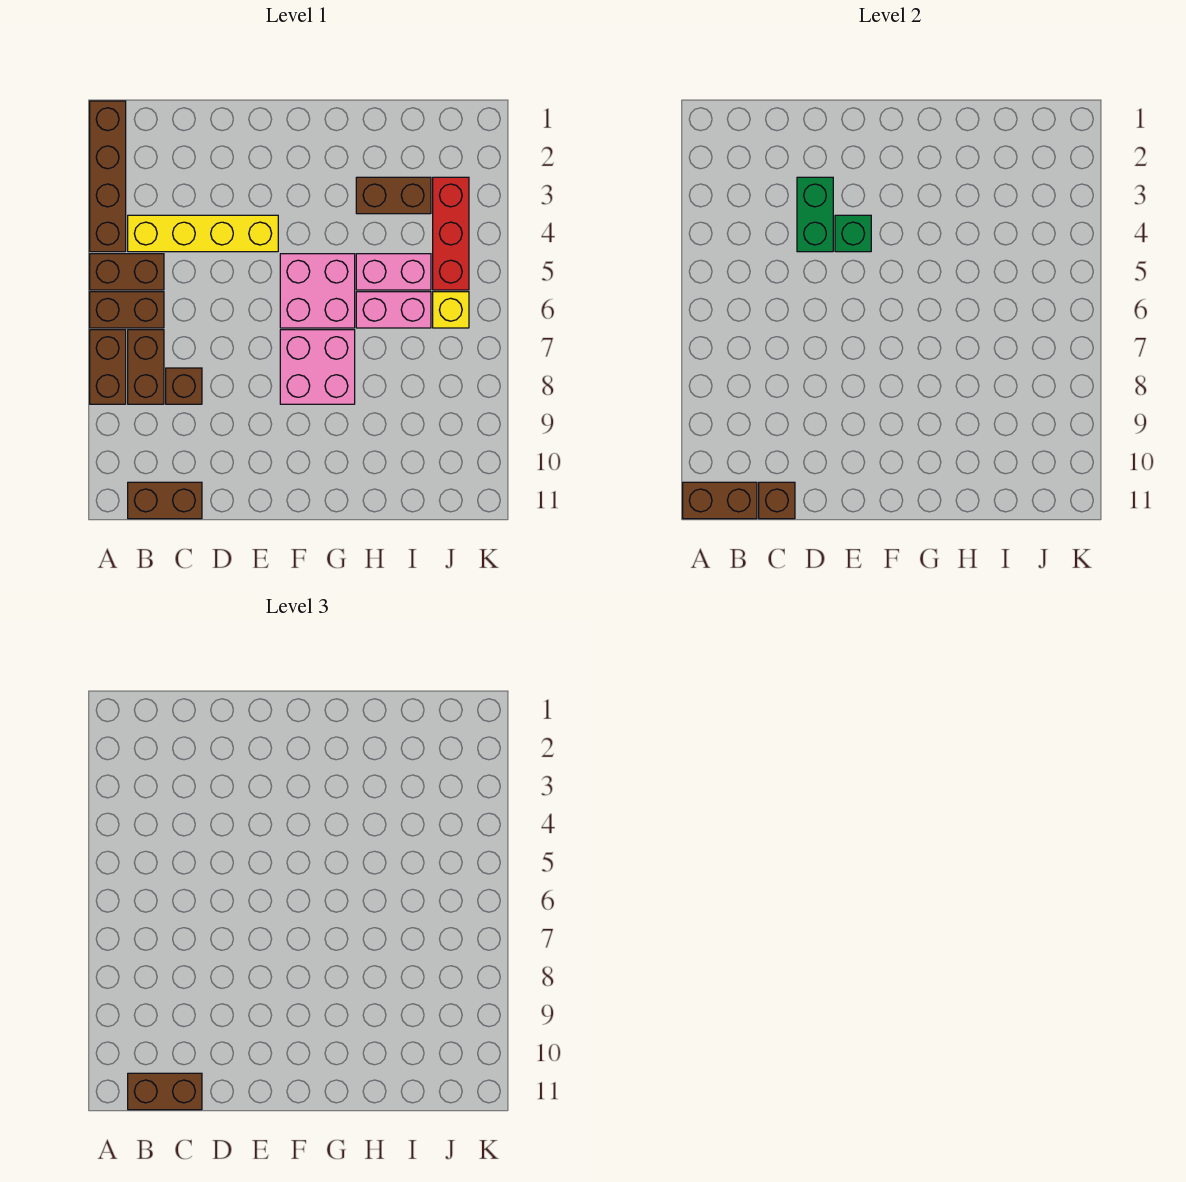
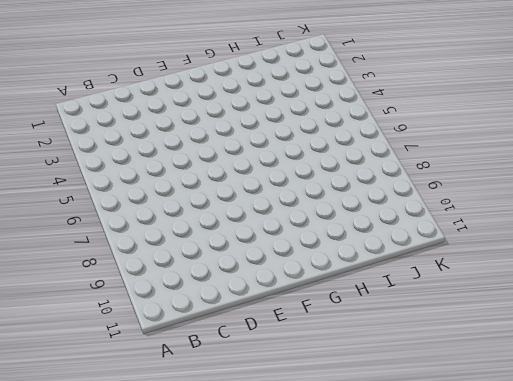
none -> brown 1x4 brick [90,101,126,252]
none -> brown 1x2 brick [90,254,164,290]
none -> brown 1x2 brick [90,292,164,328]

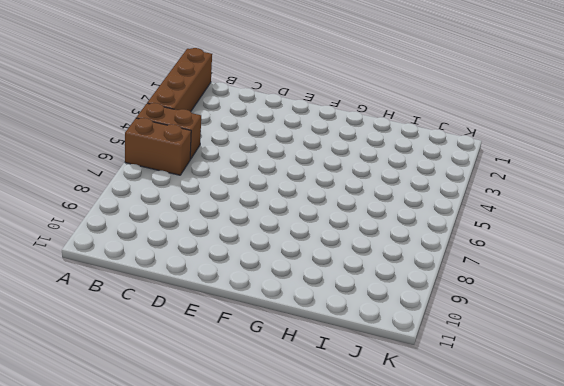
none -> brown 1x2 brick [90,330,126,404]
none -> yellow 1x4 brick [128,215,278,252]
none -> brown 1x2 brick [128,330,164,404]

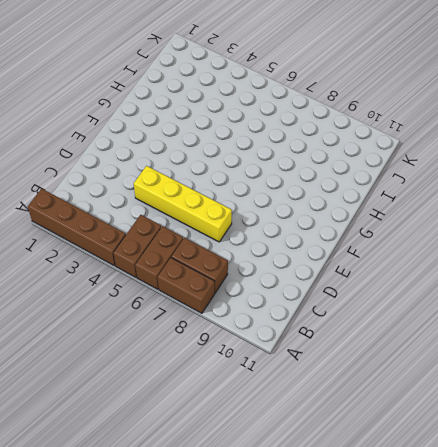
yellow 1x4 brick [134,166,232,242] -> yellow 1x4 brick turned to [128,215,278,252]
none -> brown 1x2 brick [128,482,202,519]
none -> brown 1x1 brick [166,368,202,404]
none -> pink 2x2 brick [280,254,355,328]

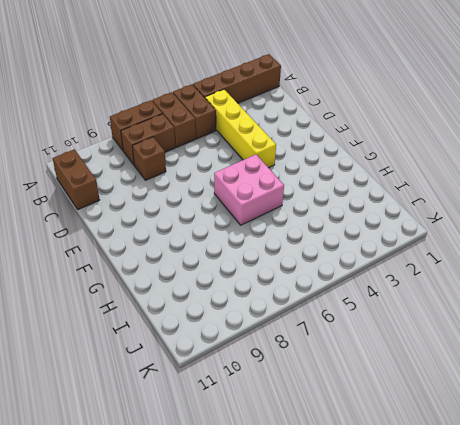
none -> pink 2x2 brick [280,330,355,404]
none -> brown 1x2 brick [356,177,431,214]
none -> pink 1x2 brick [356,254,431,290]

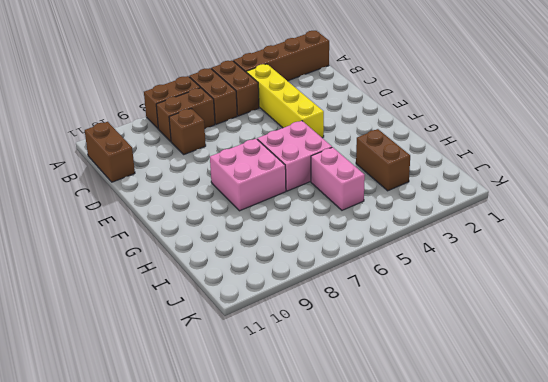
none -> pink 1x2 brick [356,292,431,328]
none -> red 1x3 brick [433,177,469,290]
none -> yellow 1x1 brick [433,292,469,328]

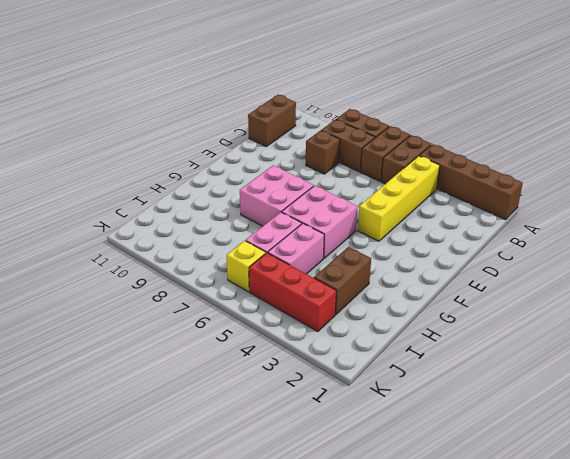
none -> brown 1x2 brick [683,482,757,519]
none -> brown 1x1 brick [759,482,795,519]
none -> green 1x2 brick [797,177,833,252]

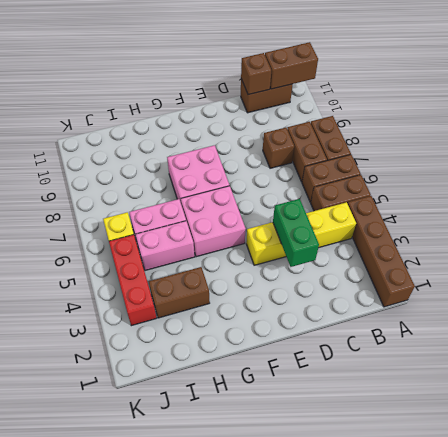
none -> green 1x1 brick [835,215,871,252]
none -> brown 1x2 brick [128,1073,202,1110]

